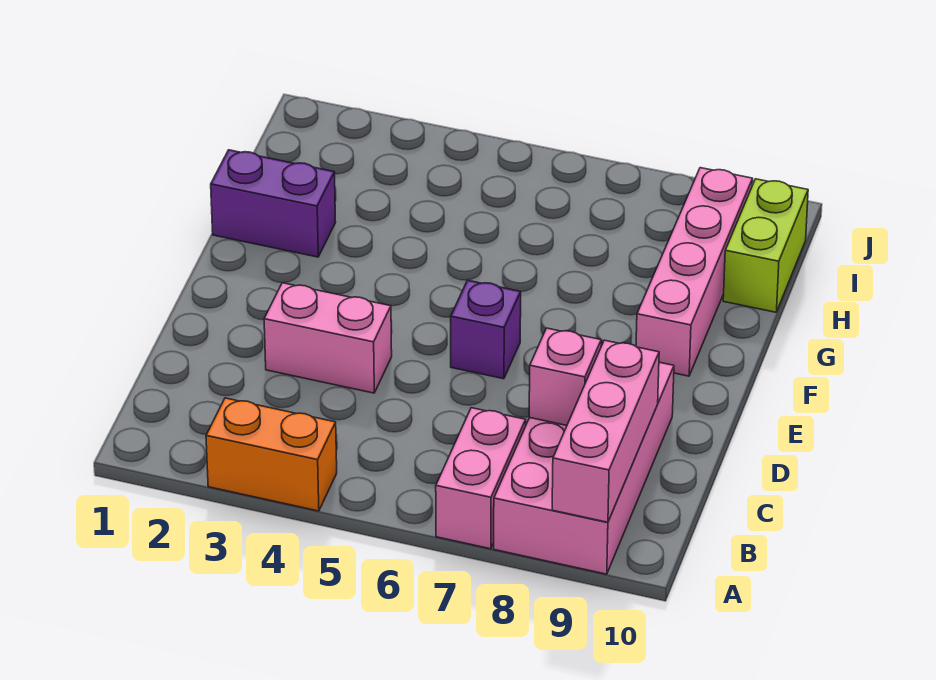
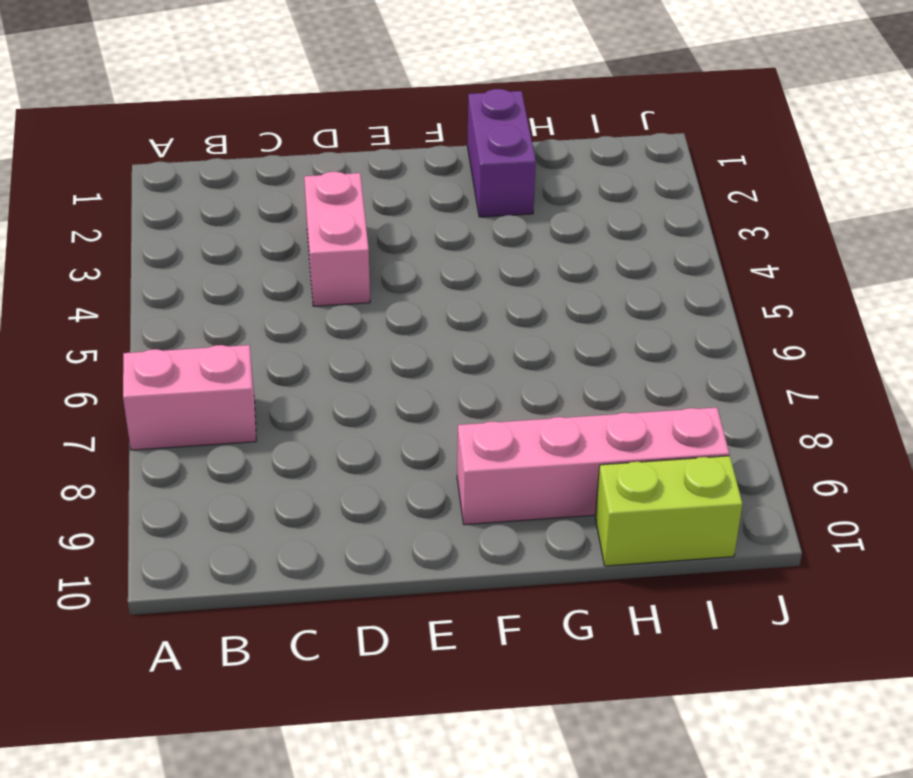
none -> orange 1x2 brick [206,398,337,511]
none -> pink 2x4 brick [494,362,674,574]

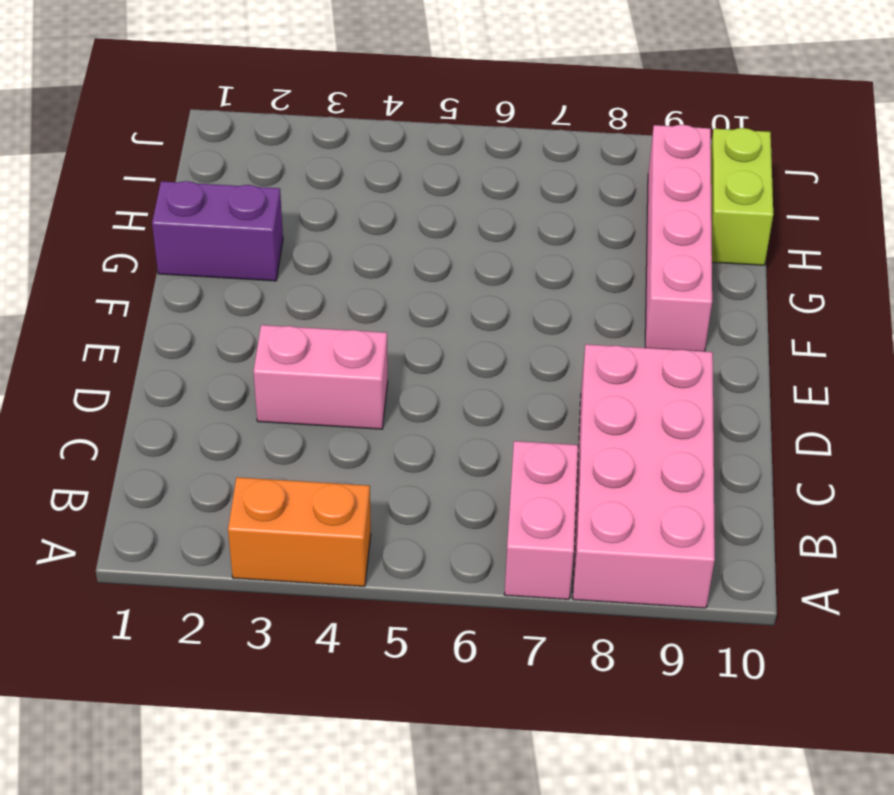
none -> purple 1x1 brick [451,280,521,379]
none -> pink 1x3 brick [552,340,659,522]

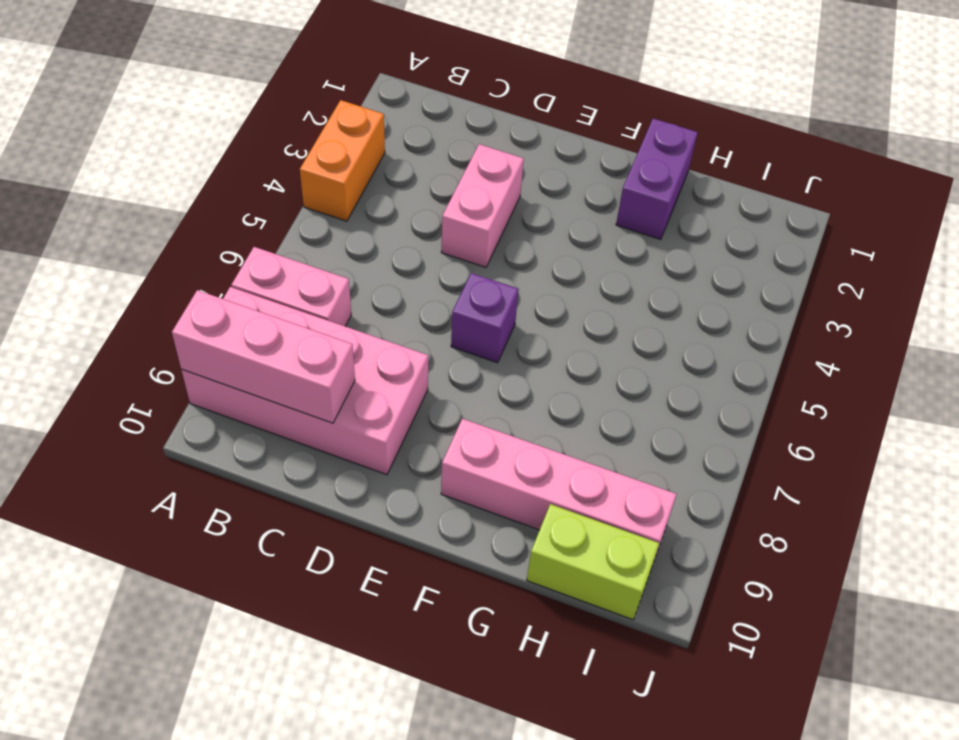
none -> pink 1x1 brick [529,328,601,425]

